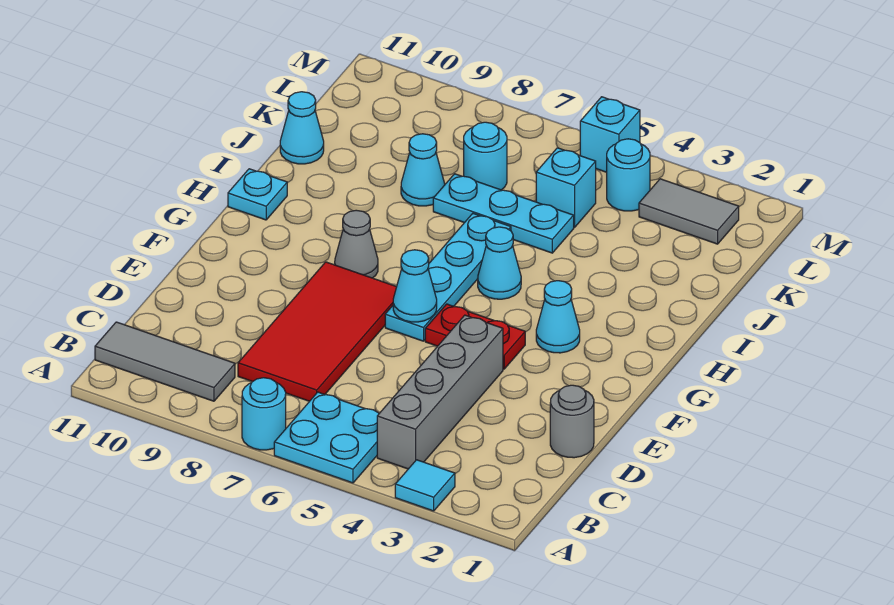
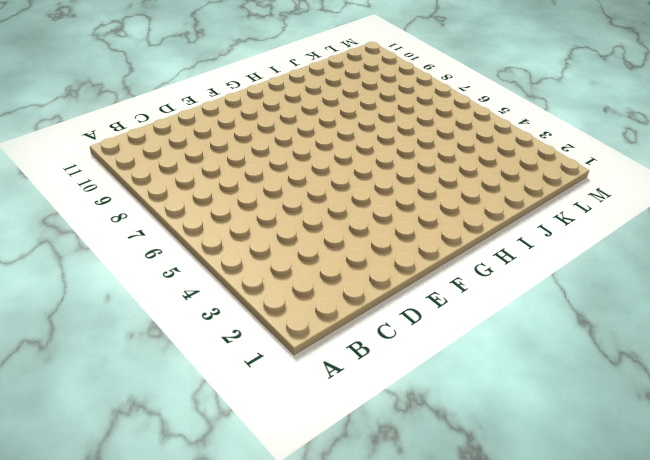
none -> cyan 1x1 tile [395,460,455,511]
none -> cyan 2x2 plate [274,392,379,483]
none -> cyan 1x1 round brick [242,378,286,450]

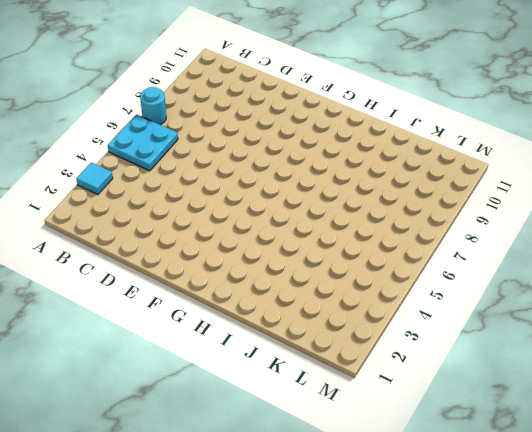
none -> grey 1x4 brick [377,315,503,469]
none -> grey 1x3 tile [95,322,235,401]
none -> red 2x4 tile [238,262,396,401]

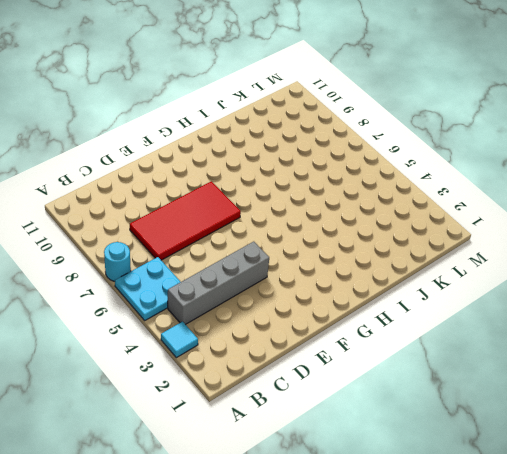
none -> grey 1x3 tile [95,322,235,401]
none -> grey 1x1 round brick [550,385,594,458]
none -> red 1x2 plate [425,304,525,369]

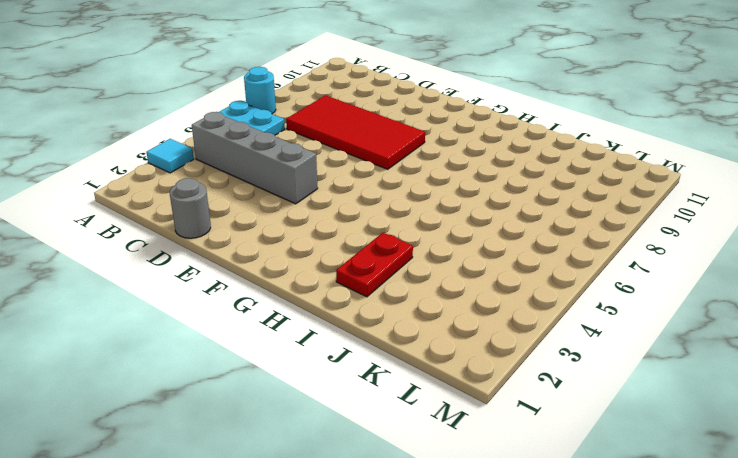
red 1x2 plate [336,233,413,297] -> red 1x2 plate moved to [425,304,525,369]
none -> grey 1x3 tile [95,322,235,401]
none -> cyan 1x4 plate [385,214,511,341]
none -> cyan 1x1 cone [536,281,580,353]

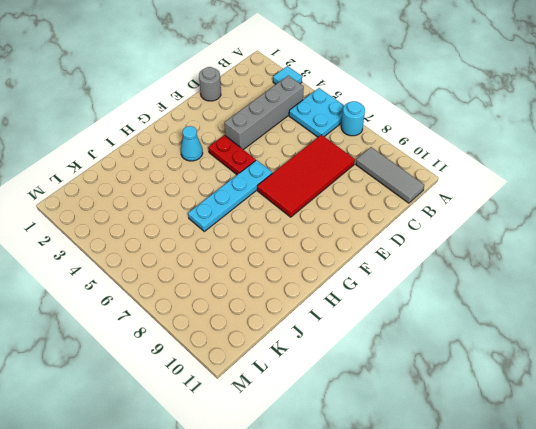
none -> grey 1x1 cone [335,210,378,278]
none -> cyan 1x1 cone [478,227,521,299]
none -> cyan 1x1 plate [228,169,287,220]

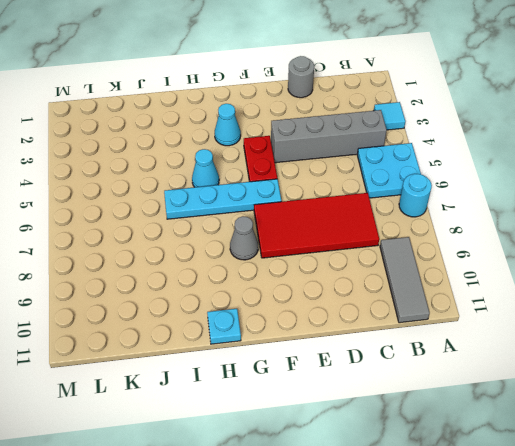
none -> cyan 1x3 plate [433,174,574,253]
none -> cyan 1x1 cone [401,134,445,206]
none -> cyan 1x1 cone [280,92,324,164]

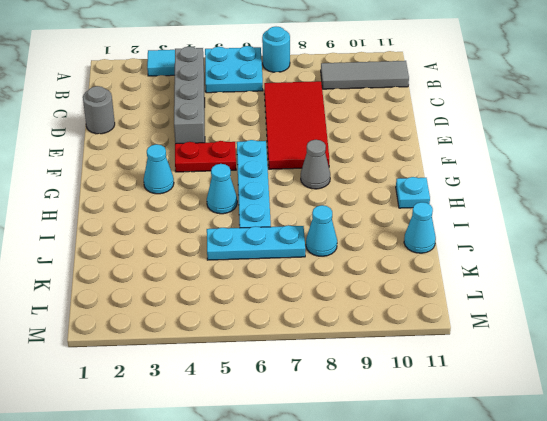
none -> cyan 1x1 brick [536,148,596,228]
none -> cyan 1x1 round brick [464,122,507,190]
none -> grey 1x2 tile [639,179,739,244]

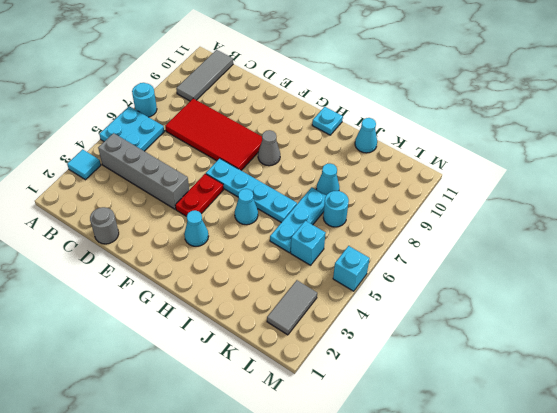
none -> cyan 1x1 round brick [607,139,650,211]
none -> cyan 1x1 cone [393,250,437,322]

